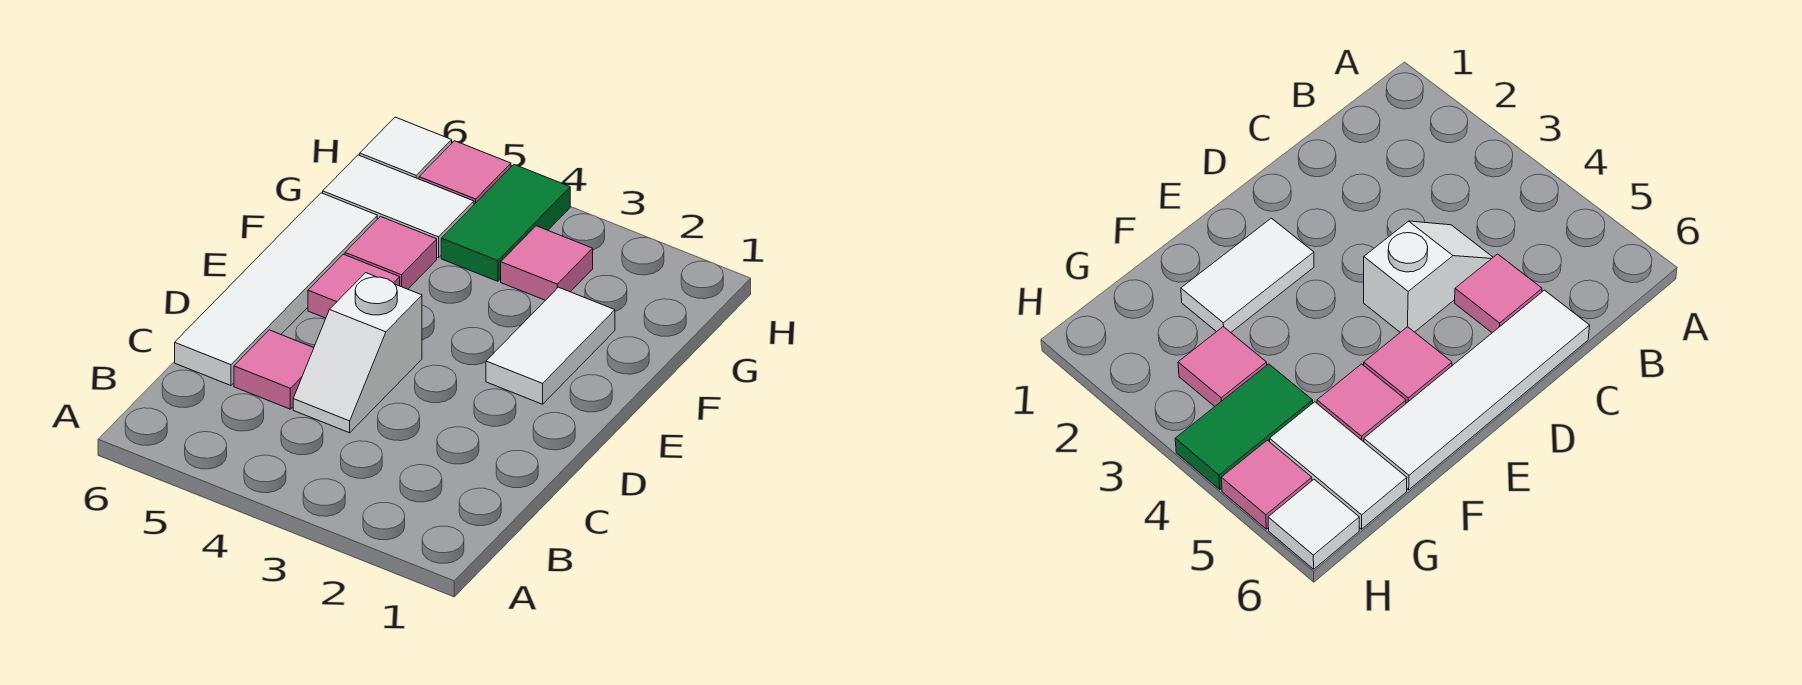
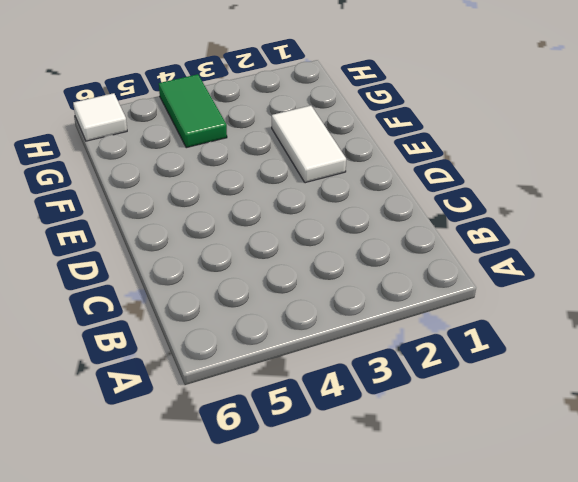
none -> white 1x2 slope [293,273,422,433]
none -> pink 1x1 tile [234,330,314,409]

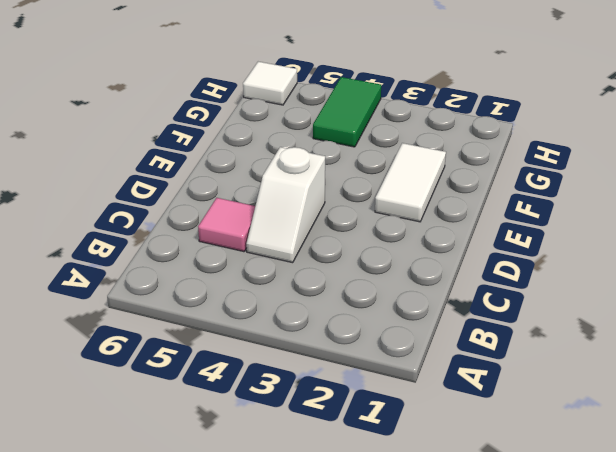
none -> white 1x4 tile [175,193,377,385]
none -> pink 1x1 tile [308,254,400,318]

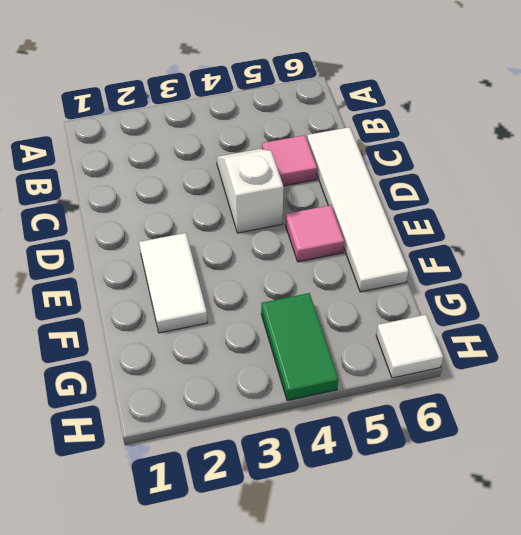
none -> pink 1x1 tile [345,216,437,289]
none -> pink 1x1 tile [501,226,593,300]

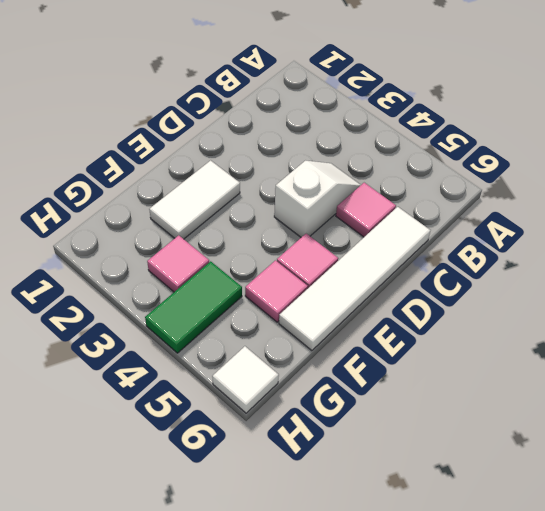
none -> white 1x2 tile [323,155,474,258]
none -> pink 1x1 tile [419,141,511,204]

